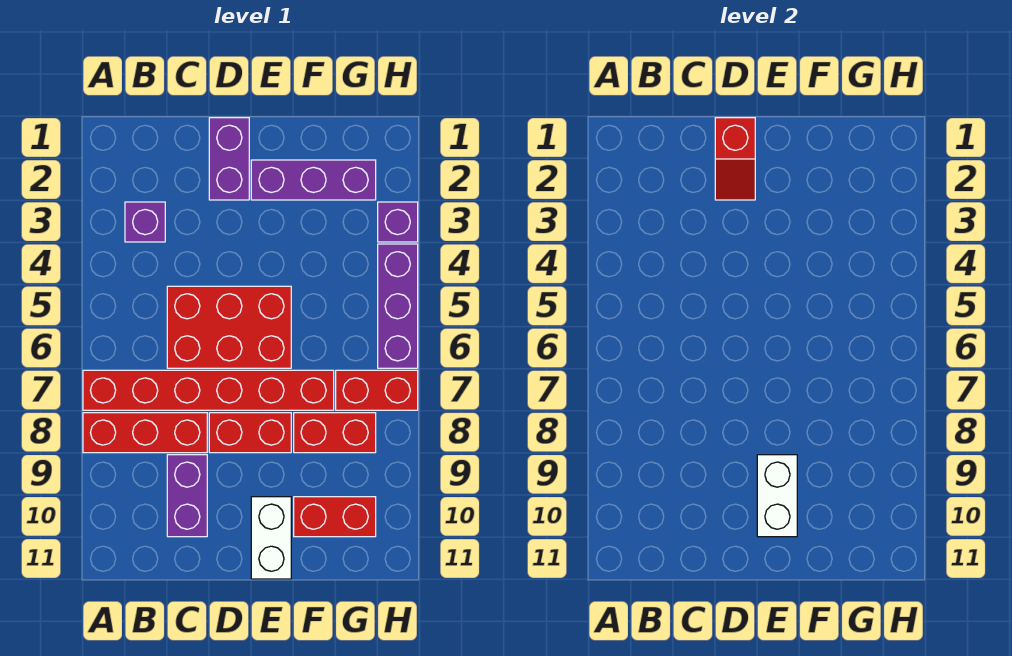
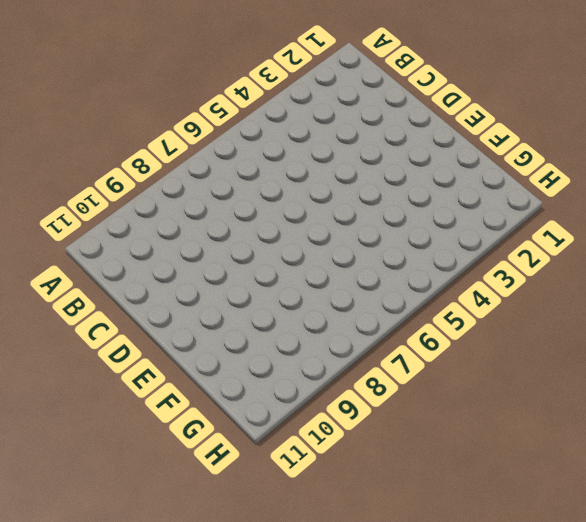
none -> red 1x6 brick [83,370,334,410]
none -> red 1x3 brick [83,413,207,453]
none -> purple 1x1 brick [125,202,165,242]

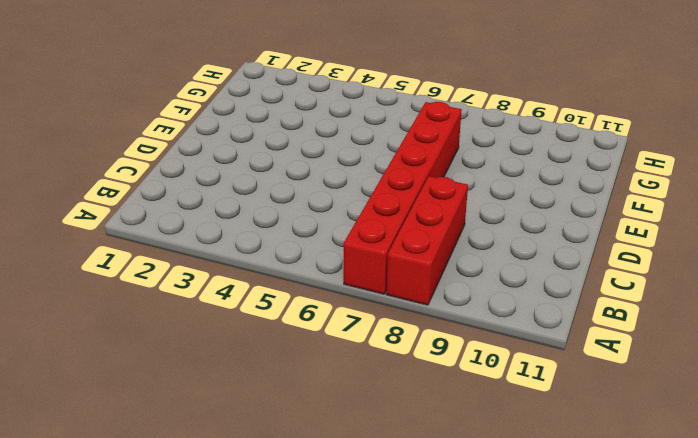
none -> purple 1x1 brick [125,202,165,242]
none -> red 2x3 brick [167,286,291,368]
none -> purple 1x2 brick [167,455,207,537]

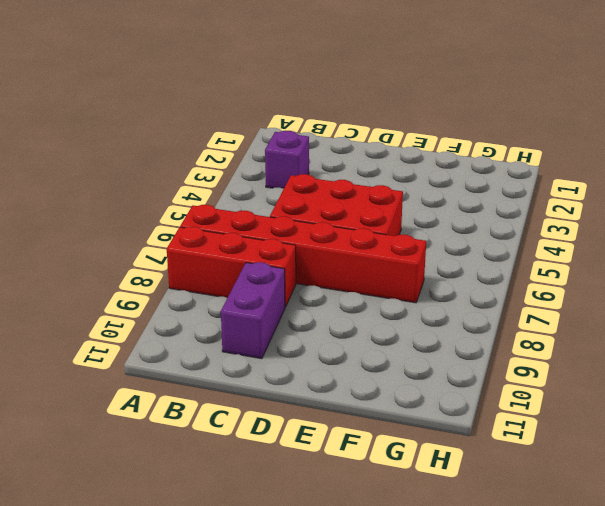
none -> purple 1x2 brick [209,118,249,200]
none -> red 1x2 brick [209,413,291,453]
none -> purple 1x3 brick [251,160,376,200]

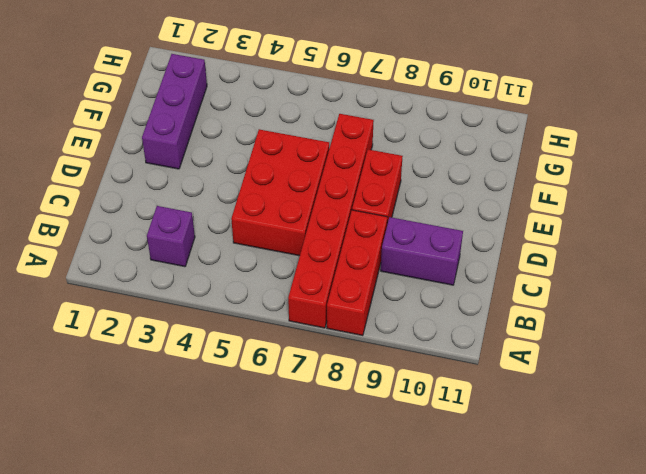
none -> purple 1x2 brick [209,118,249,200]
none -> white 1x2 brick [251,497,291,579]
none -> red 1x2 brick [294,413,376,453]

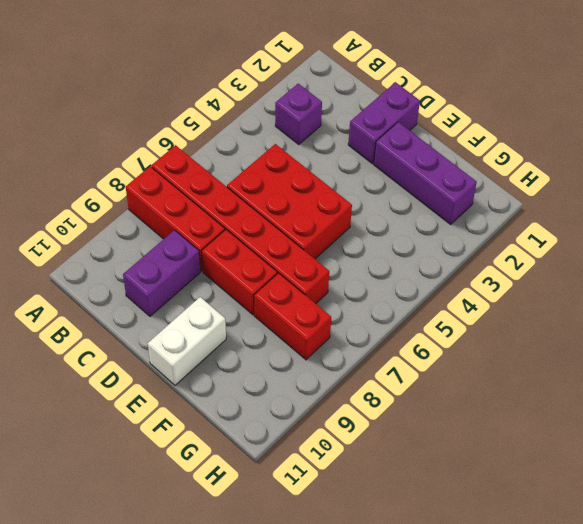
none -> red 1x2 brick [294,497,376,537]
none -> red 1x2 brick [336,370,418,410]
none -> purple 1x1 brick [378,202,418,242]

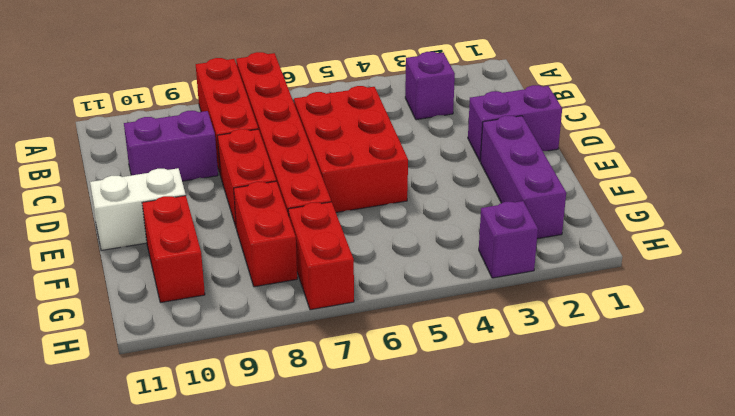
none -> purple 1x3 brick [378,244,418,368]
none -> red 1x2 slope [715,118,755,200]
none -> white 1x2 brick [757,455,797,537]

